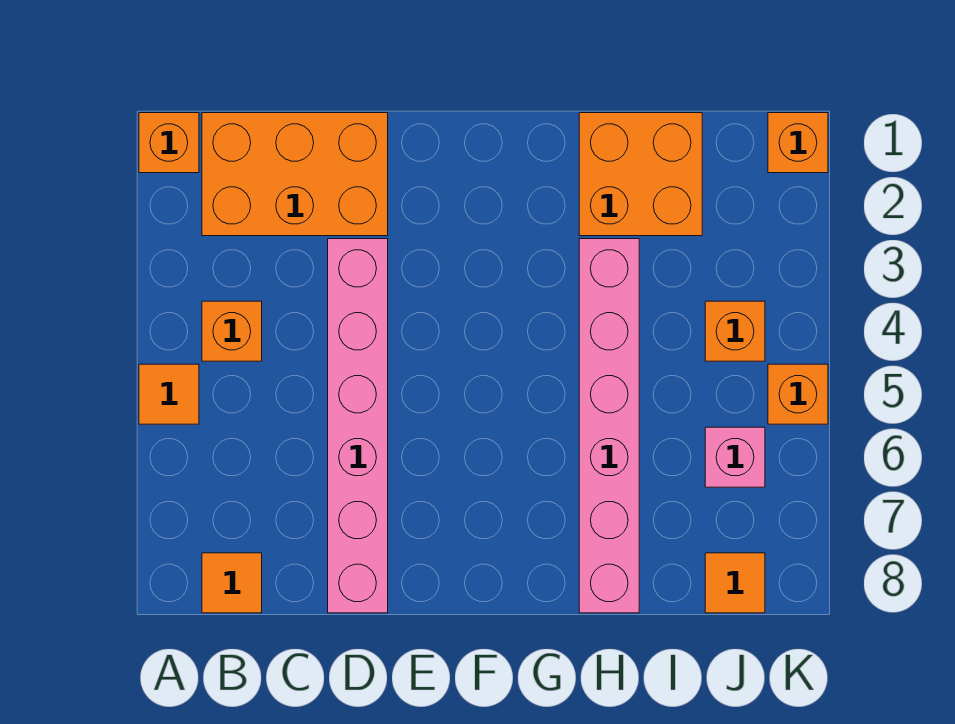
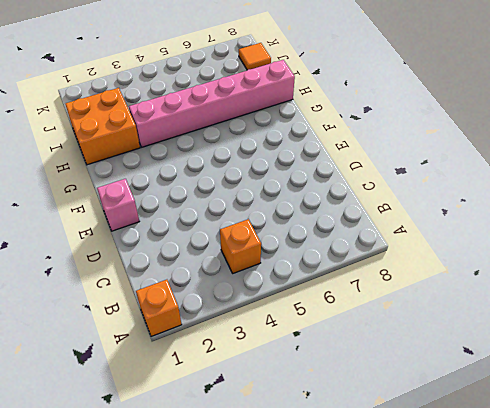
pink 1x1 brick [97,179,139,231] -> pink 1x1 brick moved to [705,427,765,487]
none -> orange 1x1 tile [139,364,199,424]
none -> orange 2x3 brick [202,113,388,236]
none -> orange 1x1 tile [202,553,262,613]

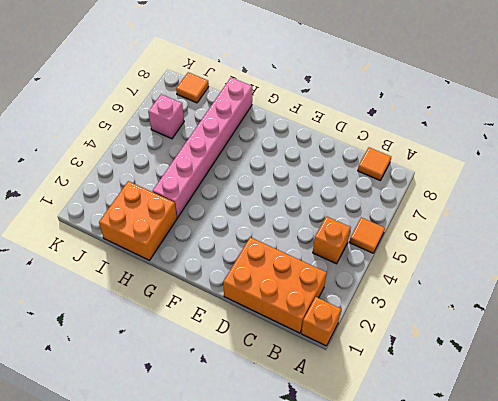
none -> pink 1x6 brick [328,239,388,613]
none -> orange 1x1 brick [705,301,765,361]
none -> orange 1x1 brick [768,113,828,173]

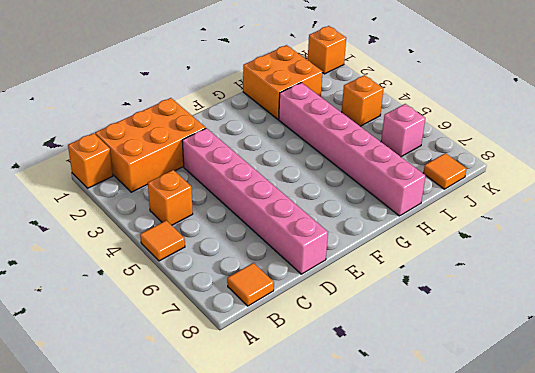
none -> orange 1x1 brick [768,364,828,424]

